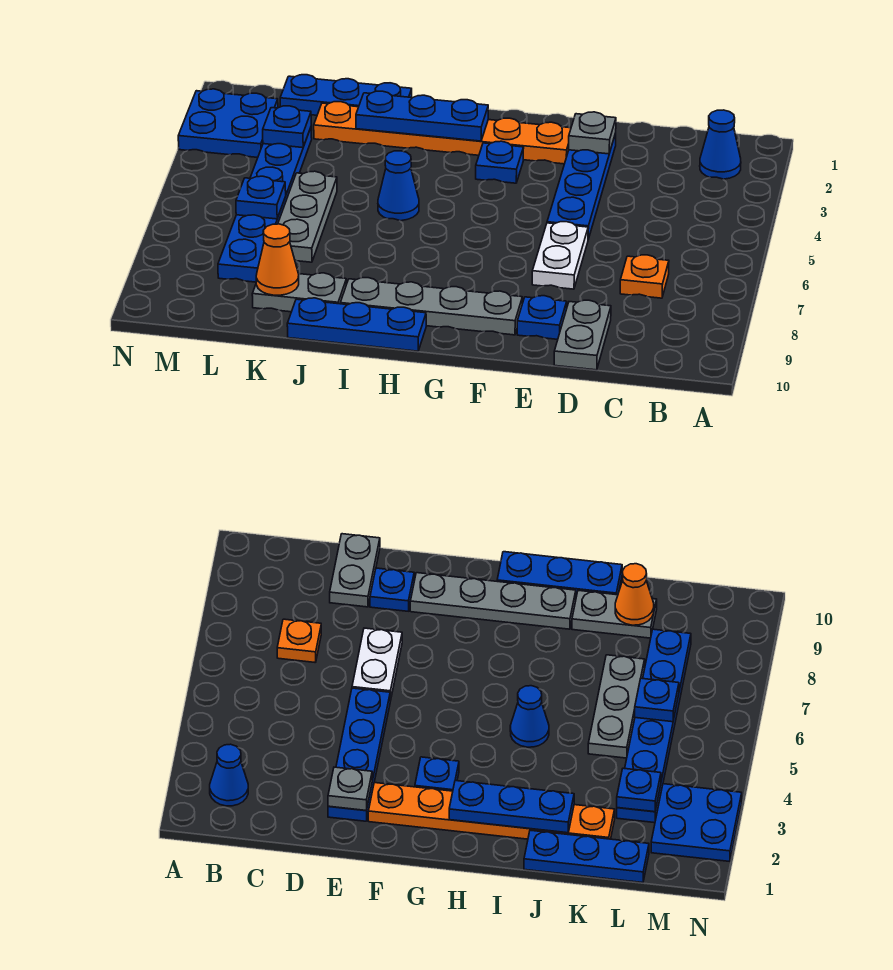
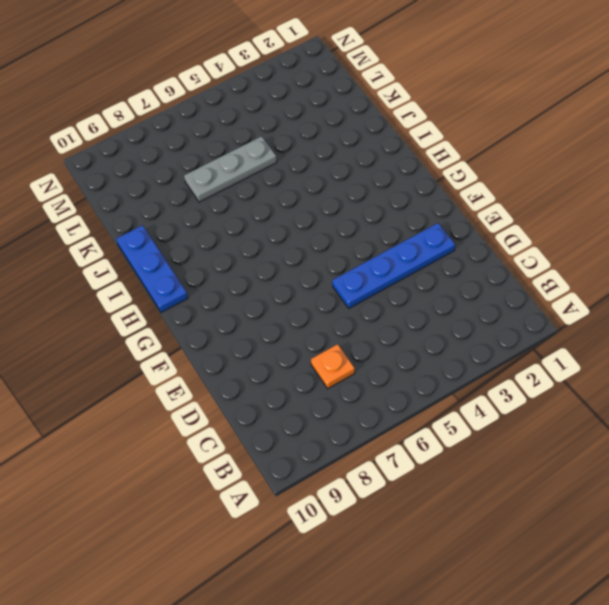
none -> blue 1x1 cone [700,110,741,179]
none -> grey 1x2 plate [554,300,611,370]
none -> white 1x2 plate [532,222,588,289]

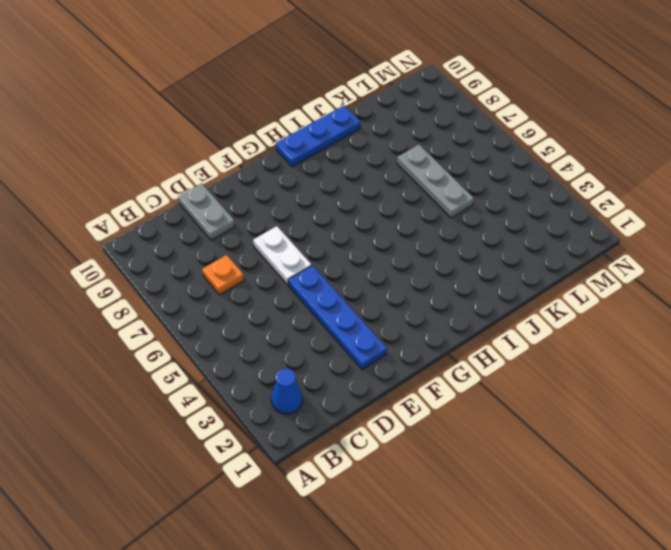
none -> blue 1x1 plate [517,296,567,339]
none -> orange 1x6 plate [314,102,571,164]
none -> grey 1x4 plate [340,278,522,335]

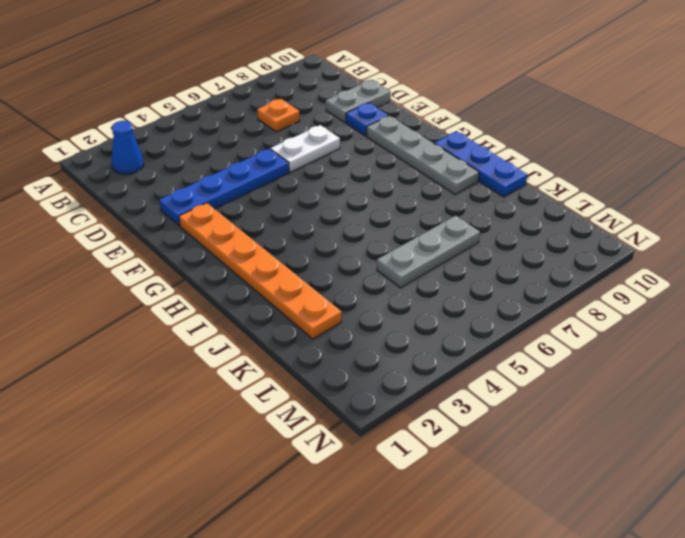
none -> blue 1x1 plate [476,141,524,183]
none -> blue 1x1 cone [378,151,419,221]
none -> blue 1x3 plate [280,75,412,115]

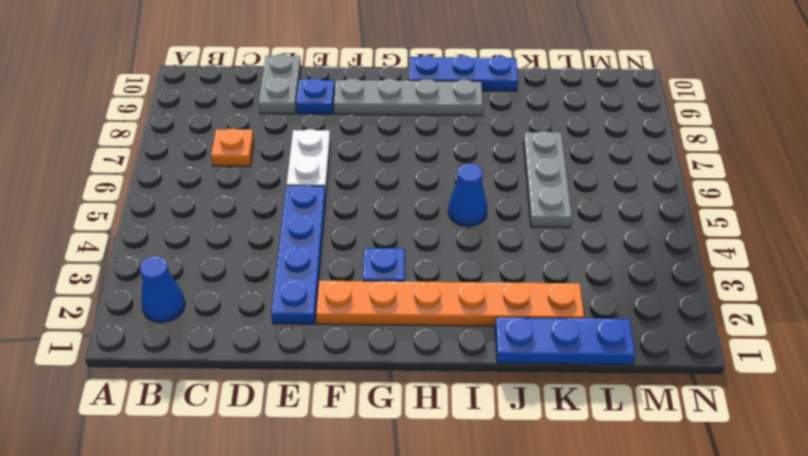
none -> grey 1x2 plate [252,273,346,312]
none -> blue 1x6 plate [218,128,312,282]
none -> blue 2x2 plate [178,89,278,157]

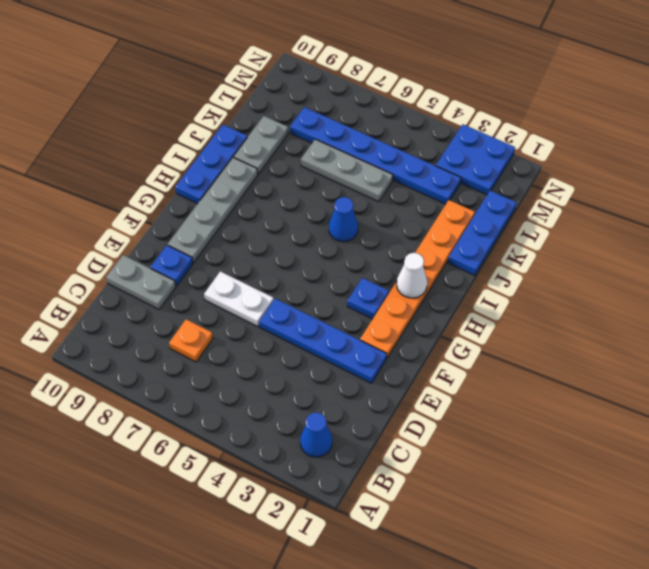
white 1x1 cone [397,253,427,298] -> blue 1x3 plate [356,91,488,141]
none -> grey 1x1 plate [569,112,616,154]
none -> orange 1x1 cone [256,224,299,295]
none -> blue 1x1 plate [263,106,311,148]

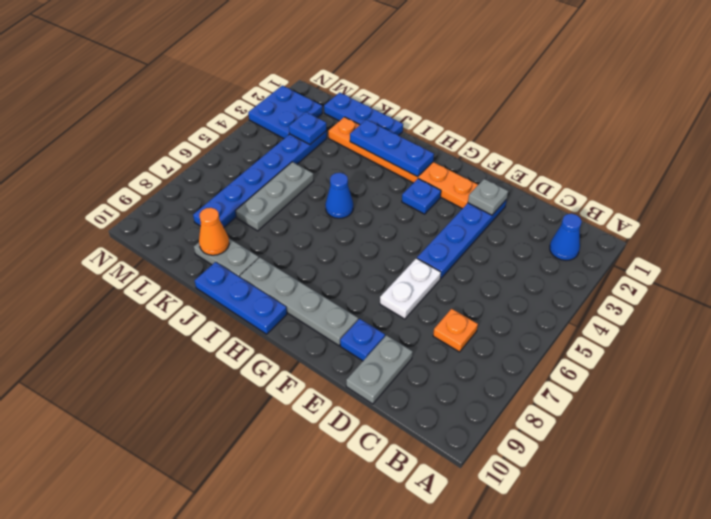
none -> blue 1x1 plate [236,176,286,219]

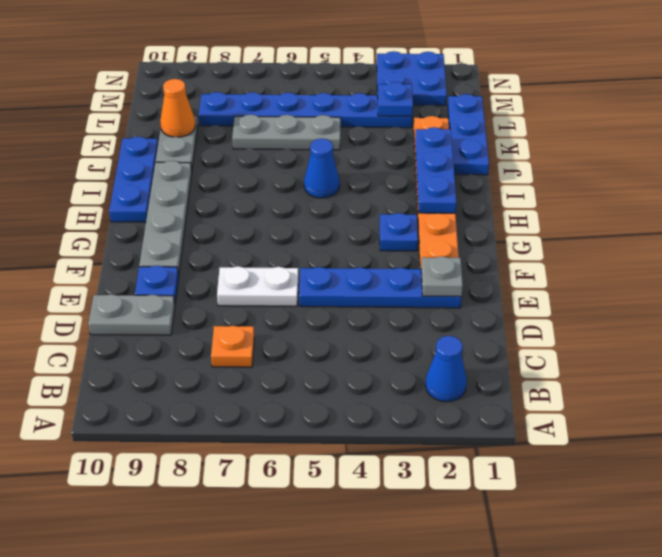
none -> blue 1x1 plate [236,176,286,219]

